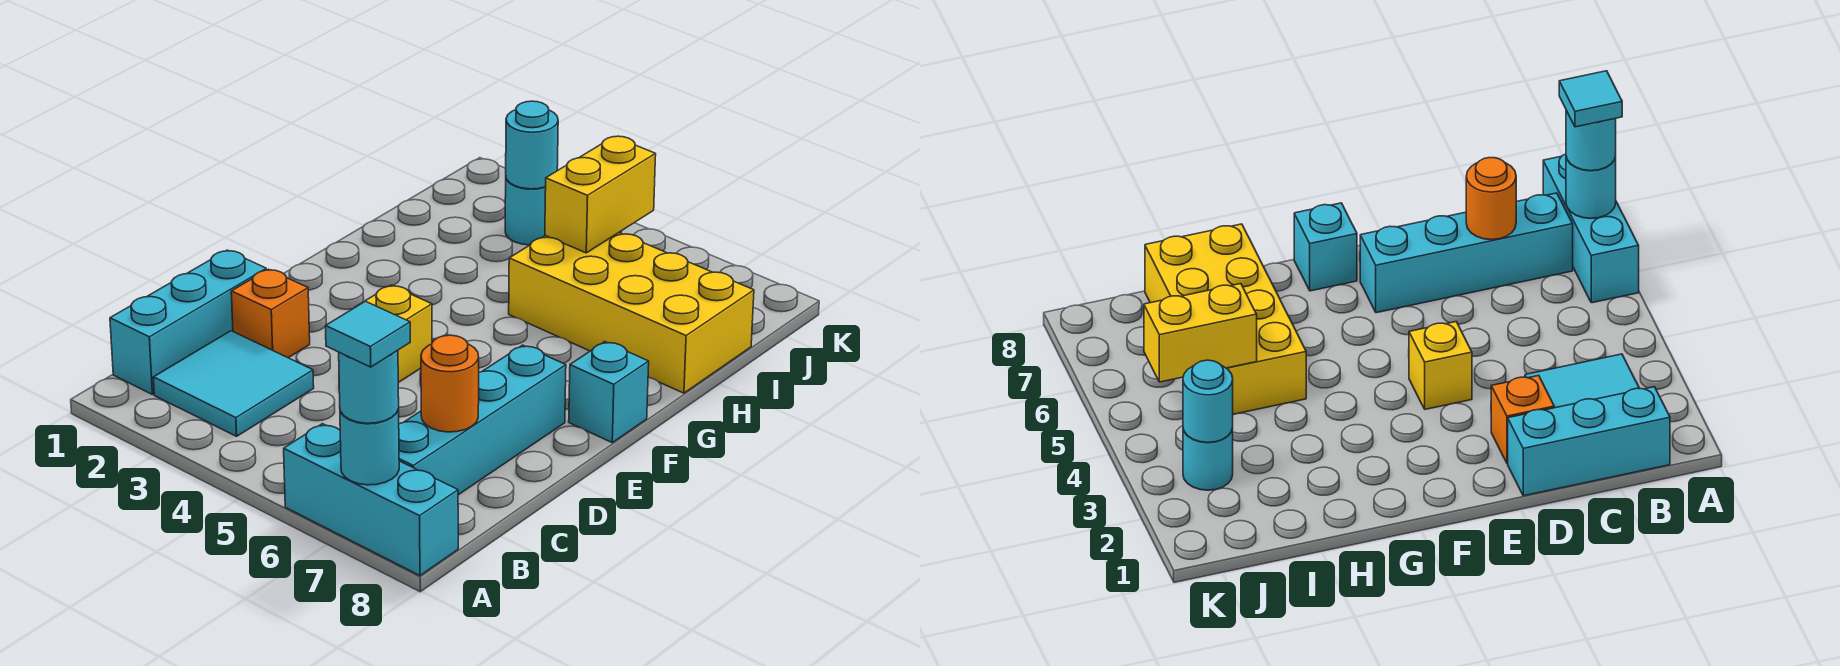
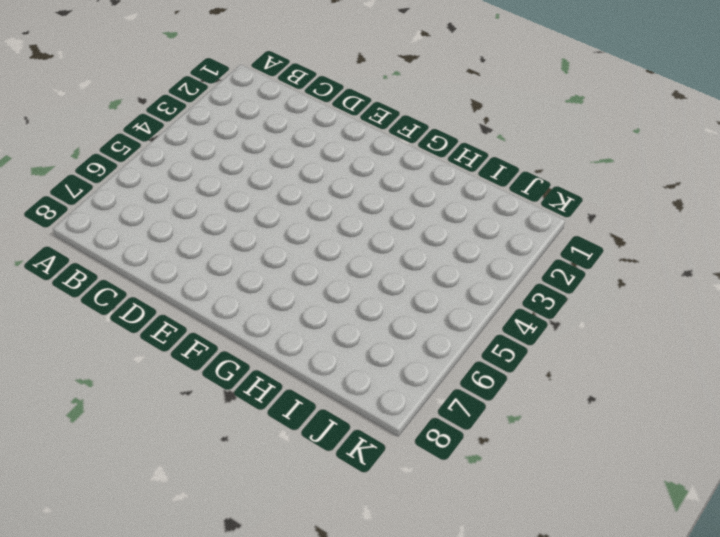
none -> cyan 1x3 brick [284,424,458,576]
none -> cyan 1x3 brick [110,250,266,394]
none -> cyan 2x2 tile [153,331,314,436]

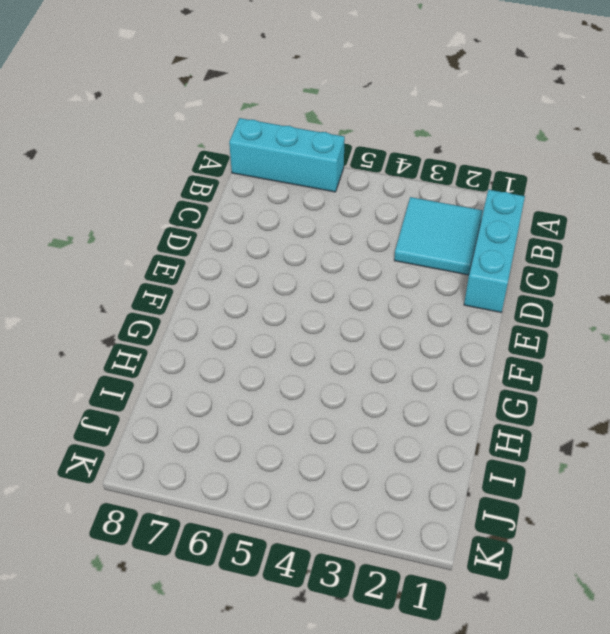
none -> cyan 1x4 brick [399,345,566,495]
none -> orange 1x1 brick [231,269,310,358]
none -> yellow 1x1 brick [356,285,432,383]

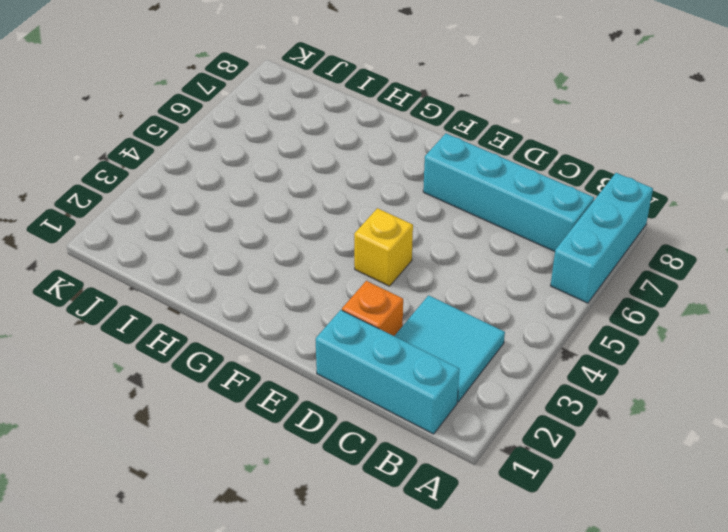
none -> cyan 1x1 brick [569,342,649,443]
none -> yellow 2x4 brick [509,233,754,393]
none -> cyan 1x1 round brick [505,179,546,245]

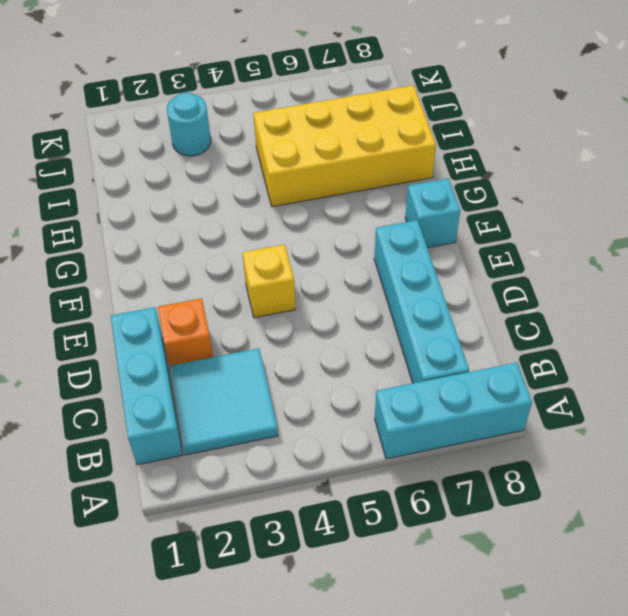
none -> cyan 1x1 round brick [340,409,399,485]
none -> orange 1x1 round brick [421,335,479,432]
none -> yellow 1x2 brick [545,136,656,253]

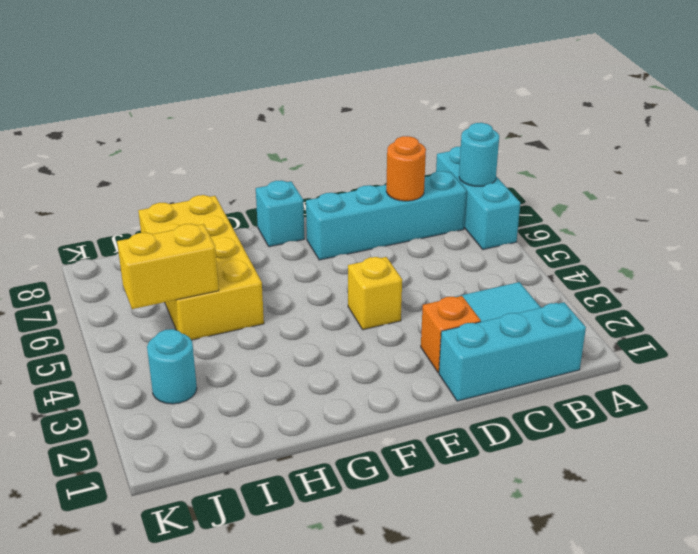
none -> cyan 1x1 round brick [506,101,558,189]
none -> cyan 1x1 round brick [339,350,399,423]
none -> cyan 1x1 tile [326,301,410,367]

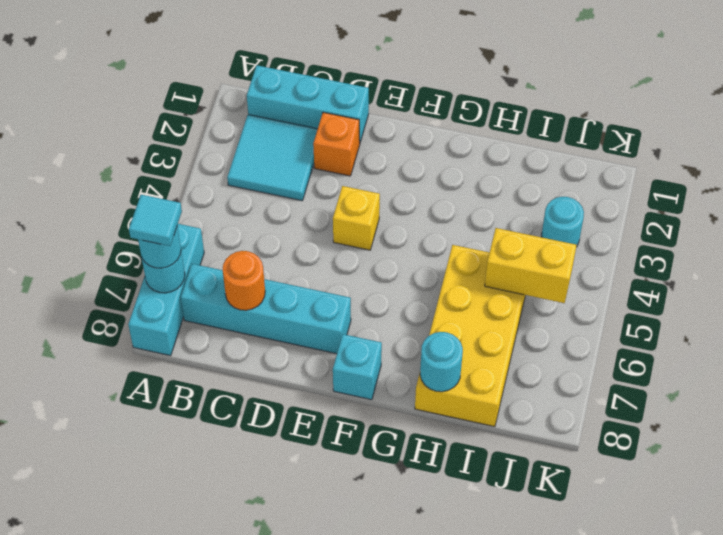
cyan 1x1 round brick [420,332,463,392] -> cyan 1x1 round brick moved to [506,101,558,189]

